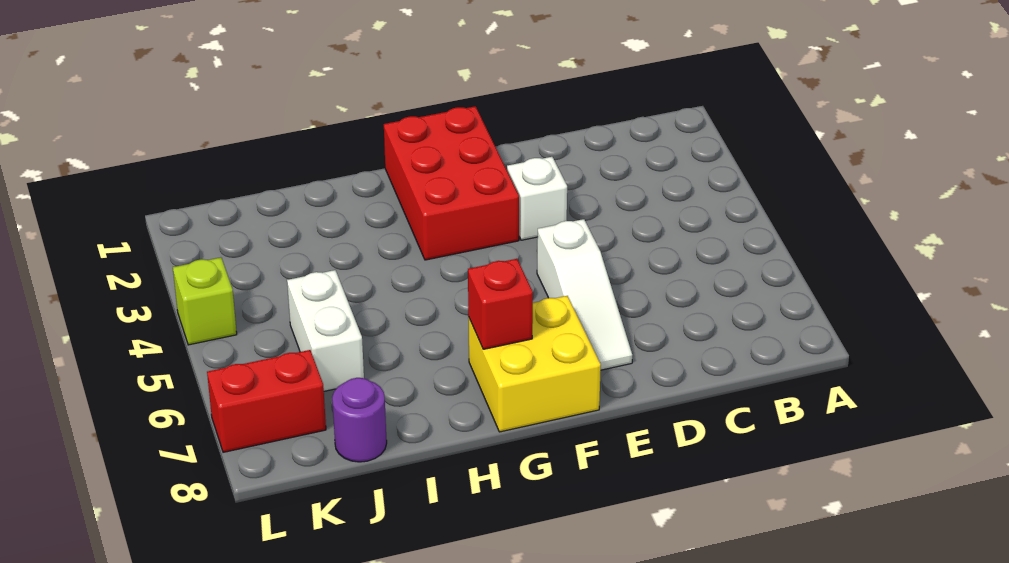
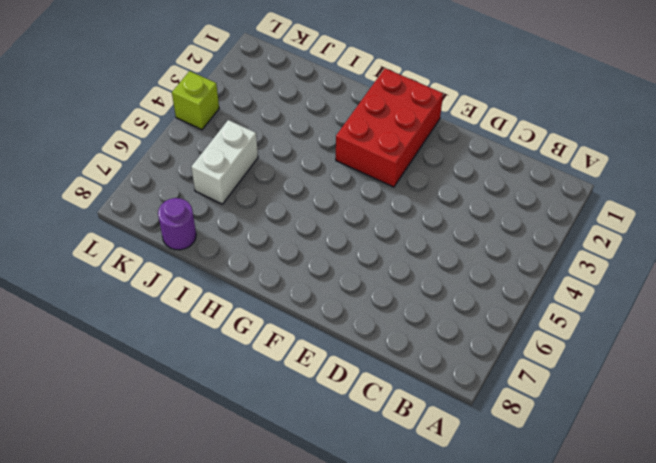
none -> white 1x1 brick [507,157,567,240]
none -> white 1x3 slope [537,219,633,370]

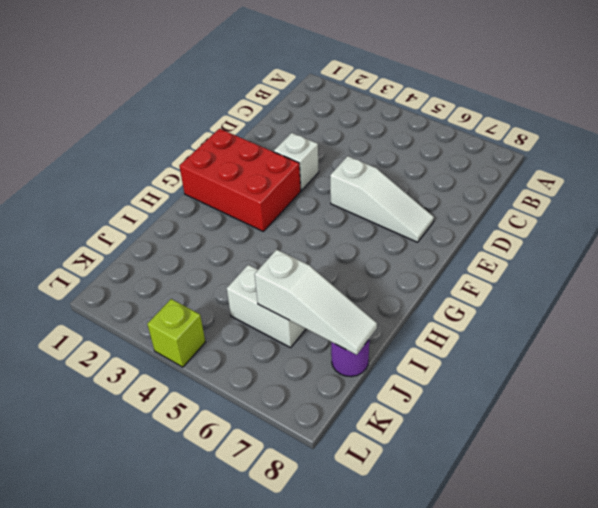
white 1x3 slope [254,249,377,355] -> none
none -> yellow 2x2 brick [468,296,601,432]
none -> red 1x2 brick [207,350,326,452]

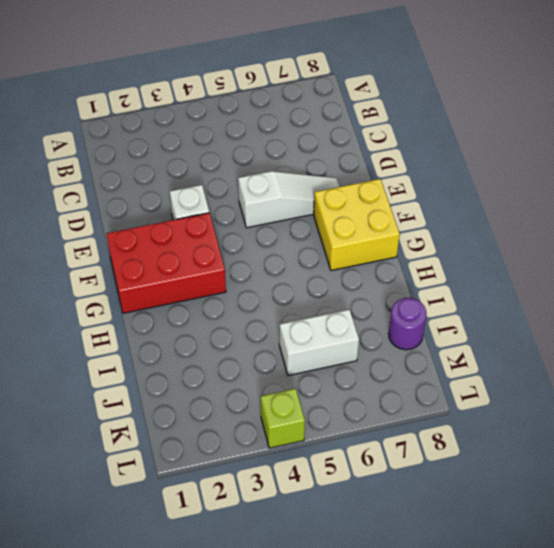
none -> red 1x2 brick [207,350,326,452]
none -> red 1x1 brick [468,259,533,349]

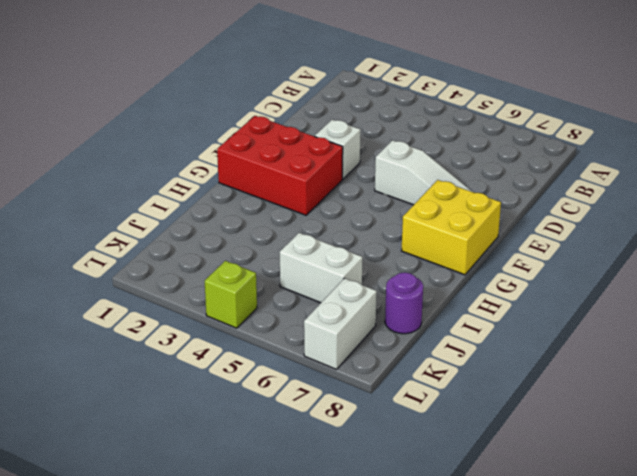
white 1x2 brick [304,278,377,369] -> red 1x2 brick [207,350,326,452]
none -> red 1x1 brick [468,259,533,349]

